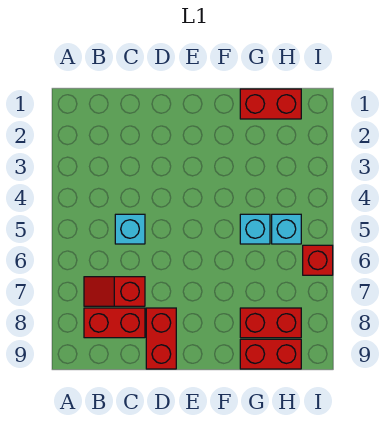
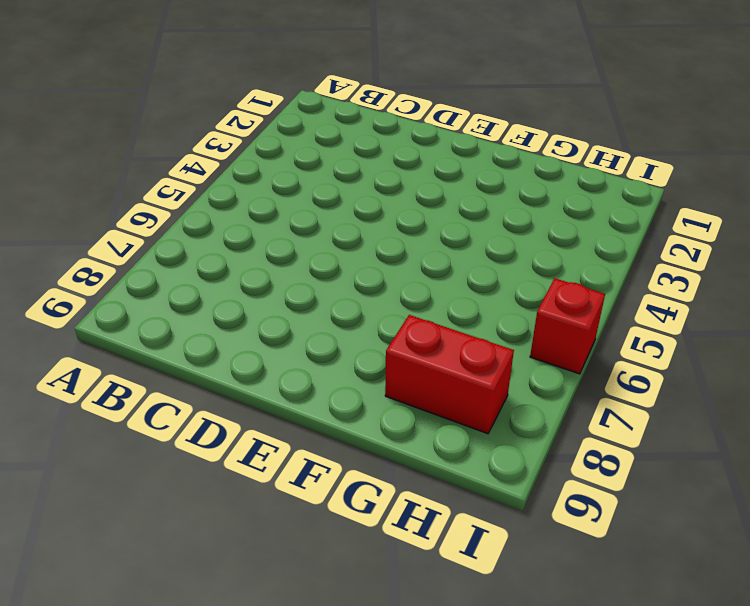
none -> red 1x2 slope [84,277,145,306]
none -> red 1x2 brick [84,308,145,338]

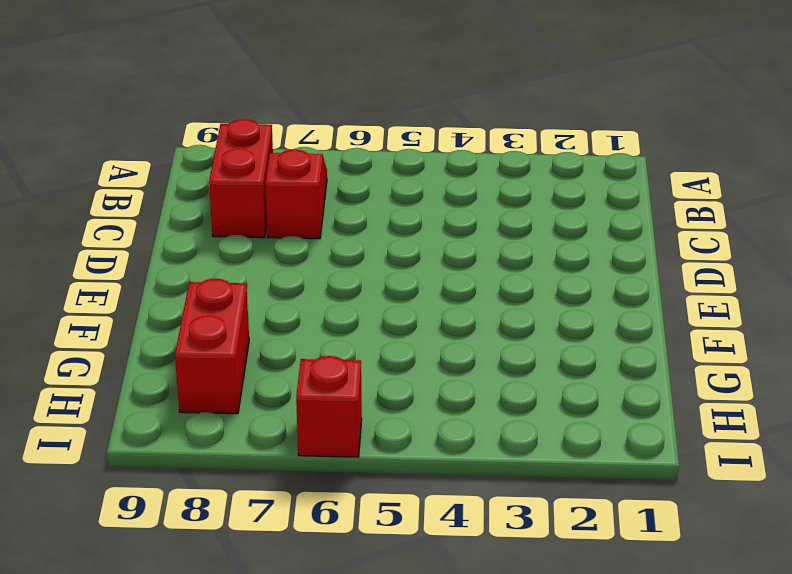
none -> cyan 1x1 brick [115,214,145,244]
none -> red 1x2 brick [146,308,176,369]

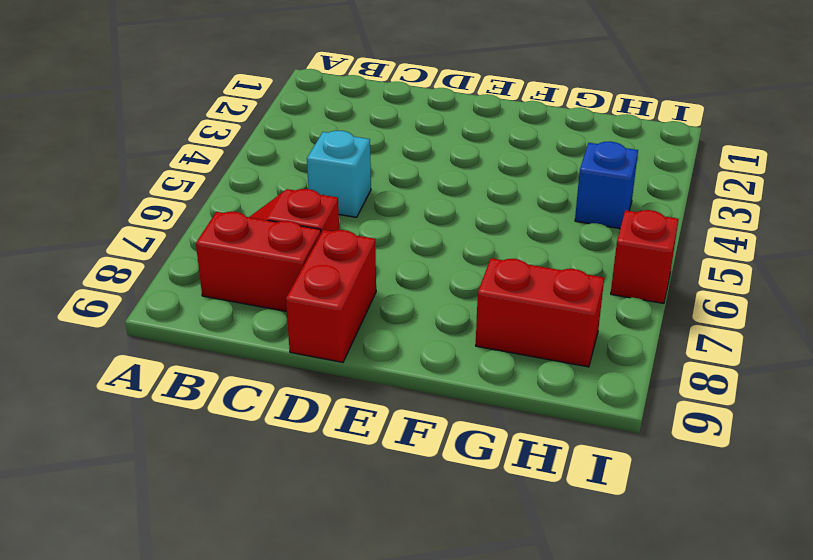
blue 1x1 brick [575,141,638,229] -> none
none -> red 1x2 brick [240,89,301,119]
none -> cyan 1x1 brick [240,214,270,244]

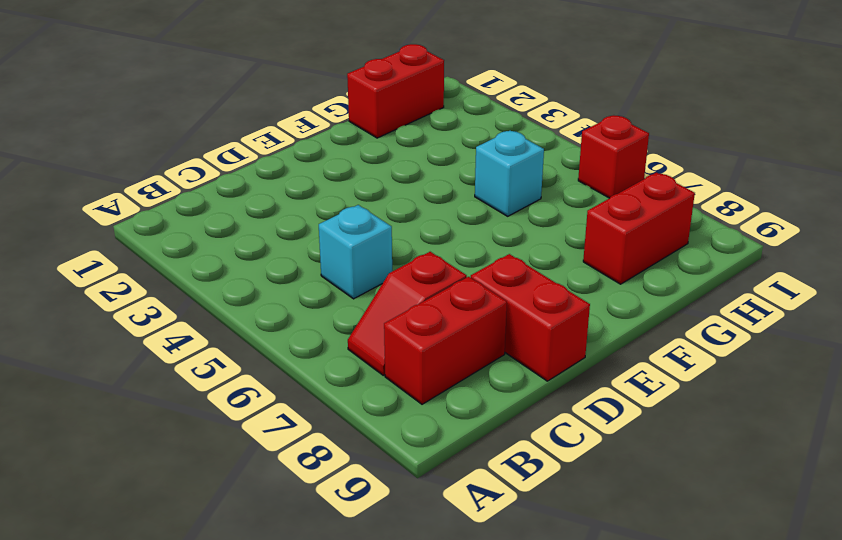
none -> red 1x2 brick [240,339,301,369]
none -> cyan 1x1 brick [272,214,301,244]

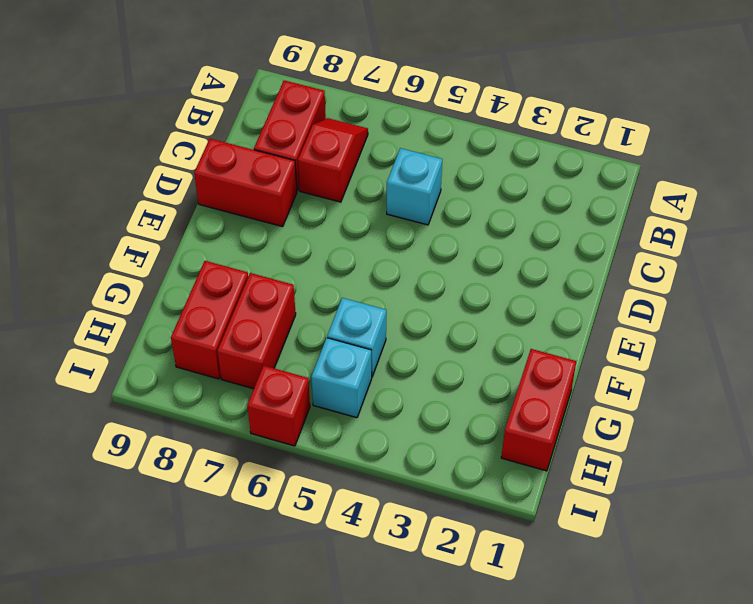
red 1x2 brick [217,273,296,389] -> red 1x2 brick moved to [240,339,301,369]

